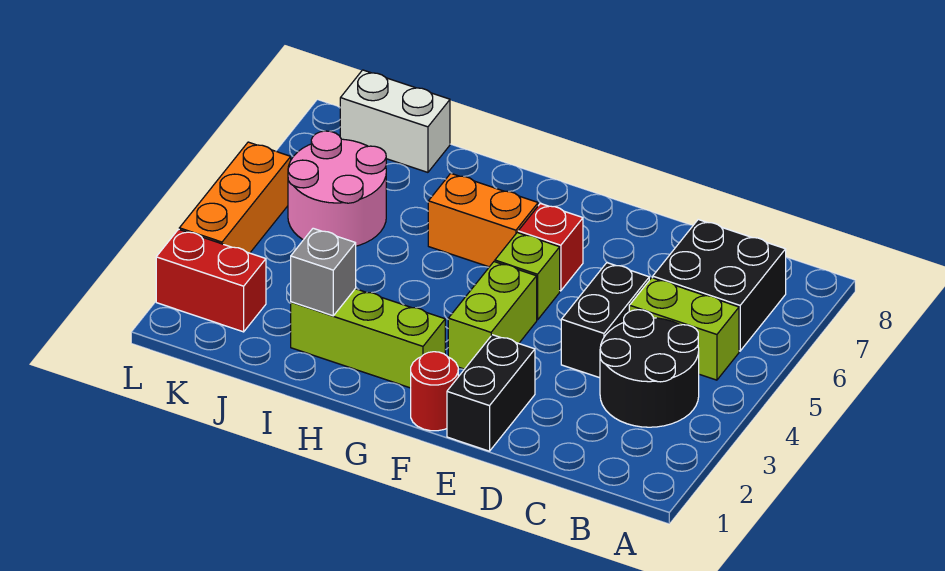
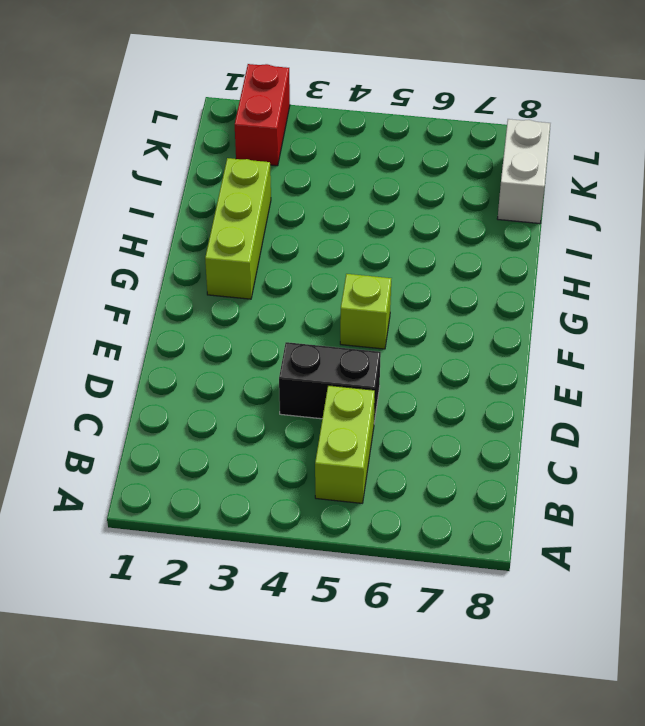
none -> black 2x2 round brick [600,310,699,427]
none -> black 2x2 brick [653,220,786,351]
none -> black 1x2 brick [447,335,535,451]

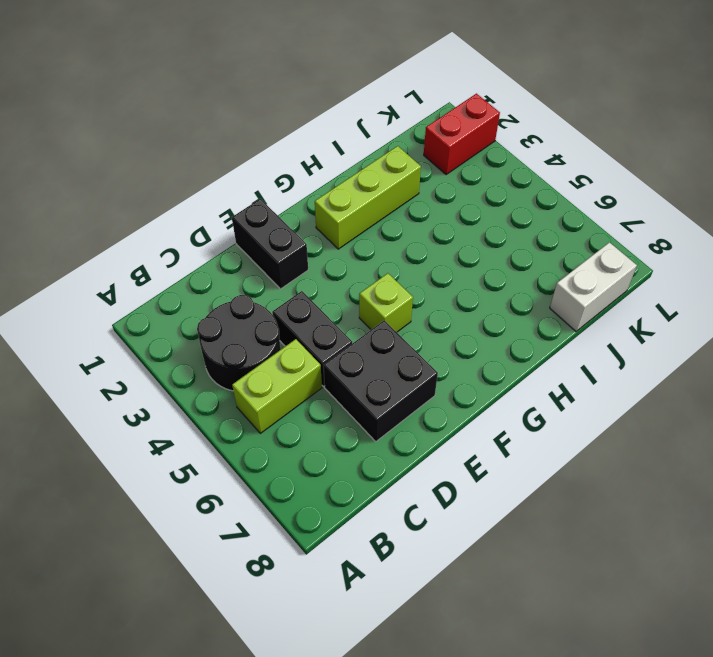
black 2x2 brick [323,320,438,442] -> black 2x2 brick moved to [653,220,786,351]
none -> red 1x1 round brick [411,352,458,431]
none -> lime 1x2 brick [448,262,537,369]
none -> red 1x1 brick [518,203,583,291]

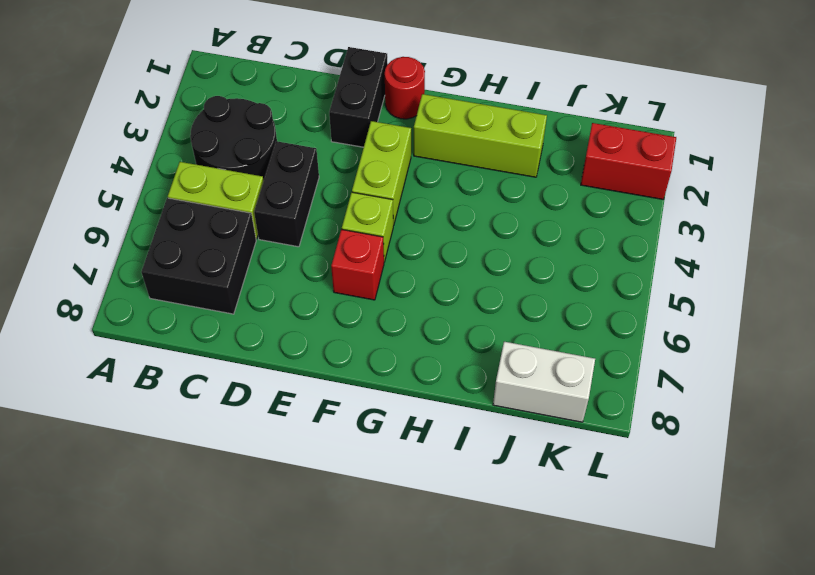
none -> orange 1x2 brick [428,173,538,267]
none -> pink 2x2 round brick [288,131,386,246]
none -> orange 1x3 brick [179,142,291,253]

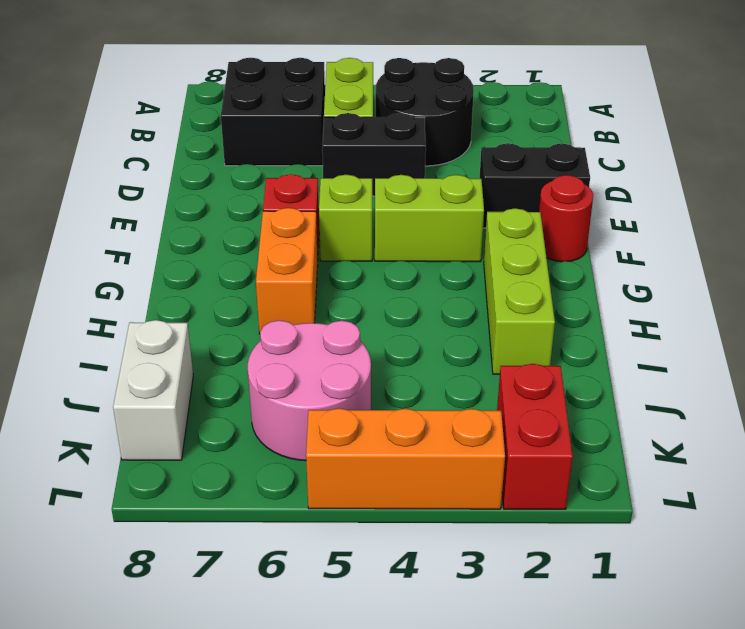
none -> grey 1x1 brick [291,228,356,316]

